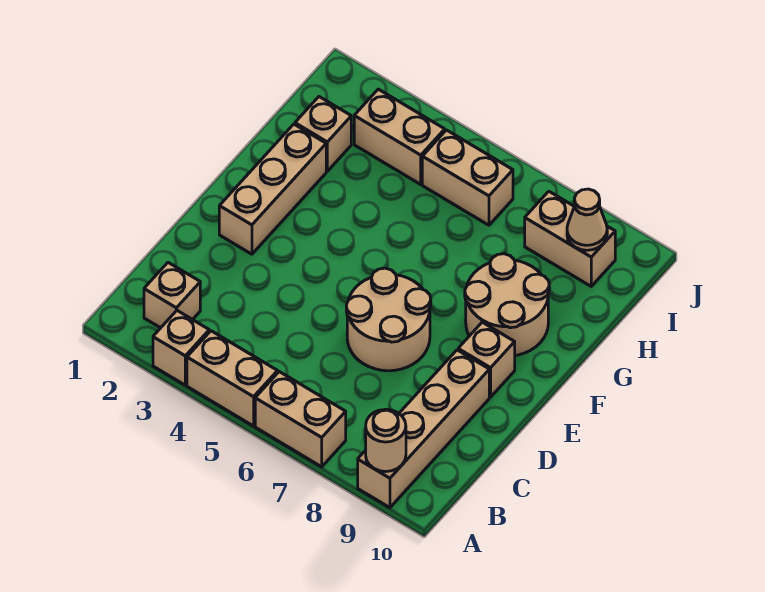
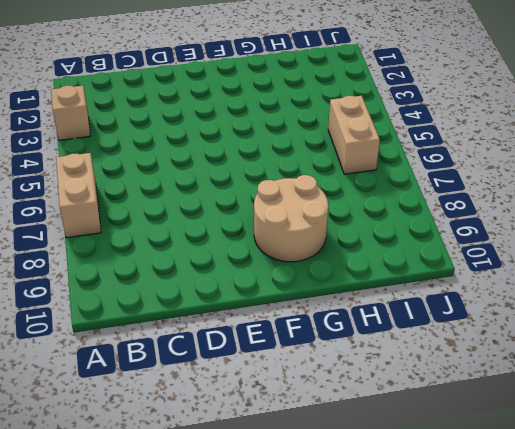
none -> tan 1x2 brick [187,331,278,426]
none -> tan 1x4 brick [358,350,489,508]
none -> tan 1x1 brick [144,263,200,328]

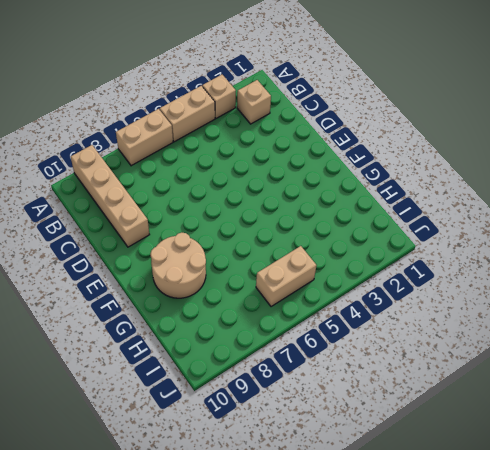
none -> tan 2x2 round brick [346,268,431,371]
none -> tan 1x3 brick [219,124,326,254]
none -> tan 1x1 brick [458,322,515,397]

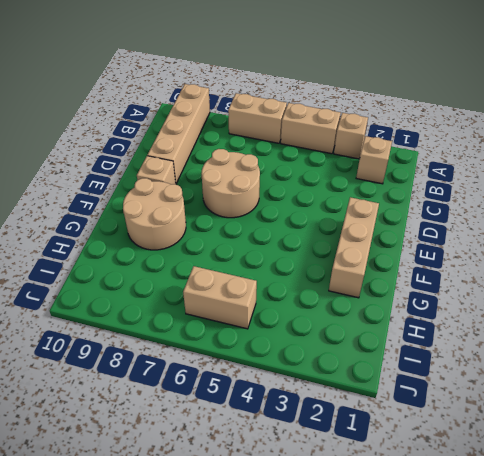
none -> tan 1x1 brick [295,97,351,171]
none -> tan 1x2 brick [354,89,445,184]
none -> tan 1x2 brick [525,191,615,286]

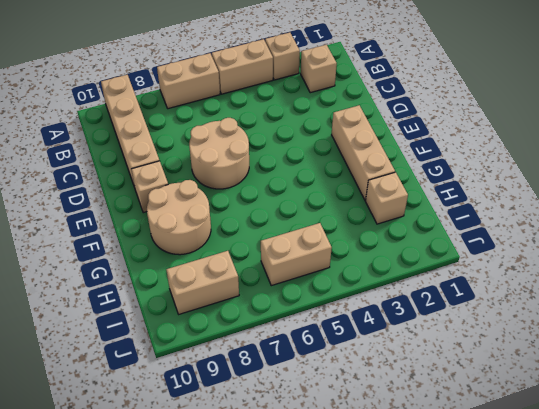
none -> tan 1x2 brick [354,89,445,184]
none -> tan 1x1 round brick [366,409,406,472]
none -> tan 1x1 cone [567,189,607,250]

